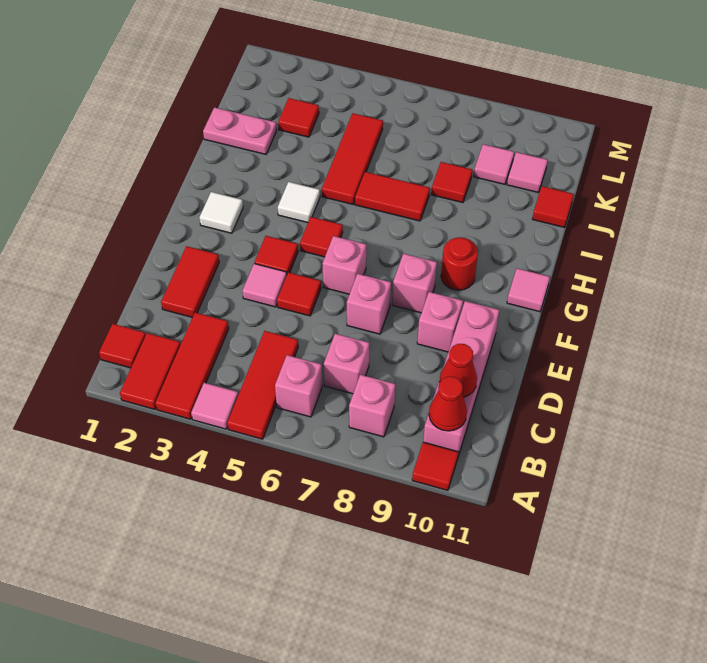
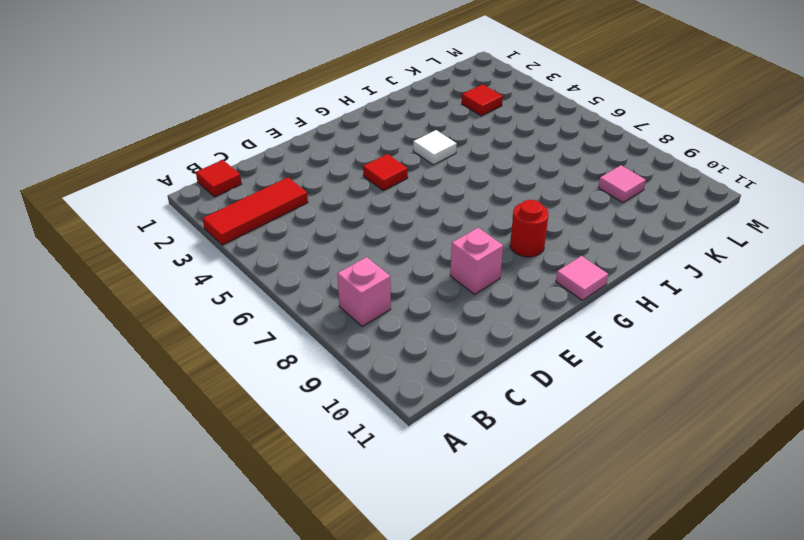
none -> red 1x2 tile [120,333,181,409]
none -> pink 1x1 tile [191,383,238,429]
none -> red 1x3 tile [227,331,298,439]
none -> red 1x1 tile [412,442,459,490]

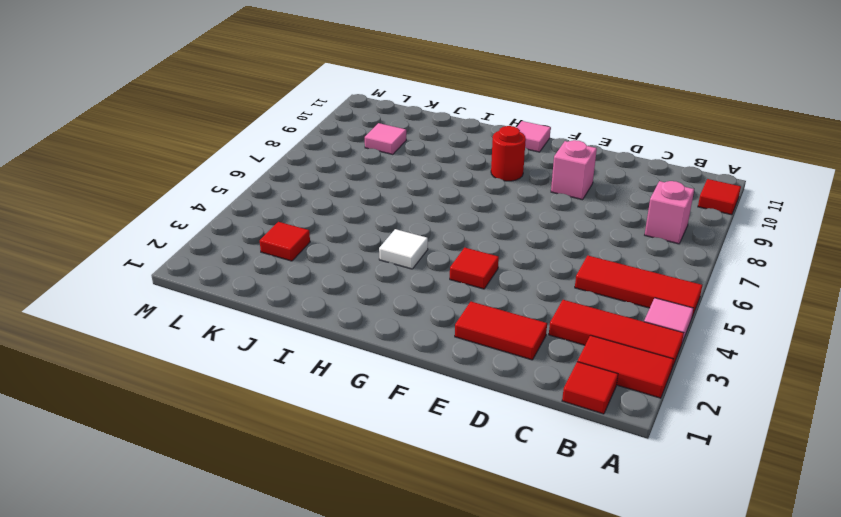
none -> pink 1x1 brick [275,355,322,417]
none -> pink 1x4 brick [423,301,499,456]
none -> pink 1x1 brick [324,334,369,394]
none -> pink 1x1 tile [242,264,287,307]

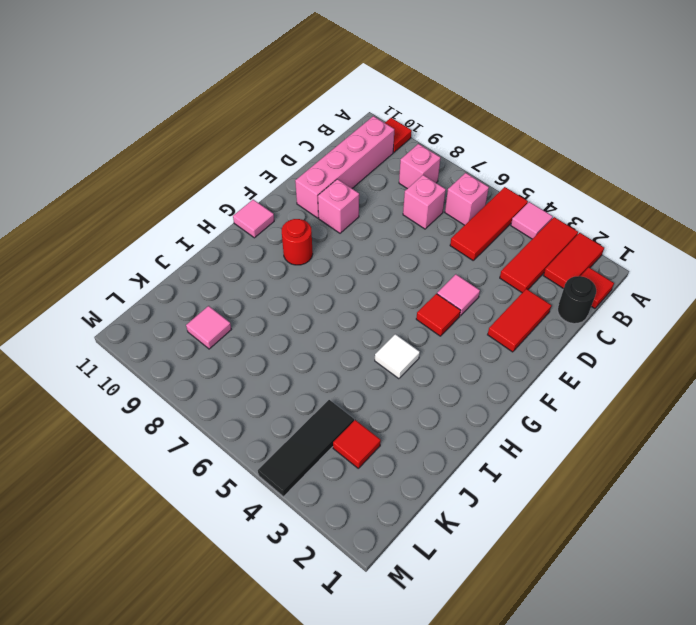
black 1x1 round brick [558,276,596,324] -> none
black 1x3 tile [258,400,354,497] -> none
none -> red 1x1 tile [277,272,321,316]
none -> pink 1x1 brick [347,274,391,334]
none -> pink 1x1 brick [322,236,366,294]
none -> pink 1x1 brick [392,254,437,313]

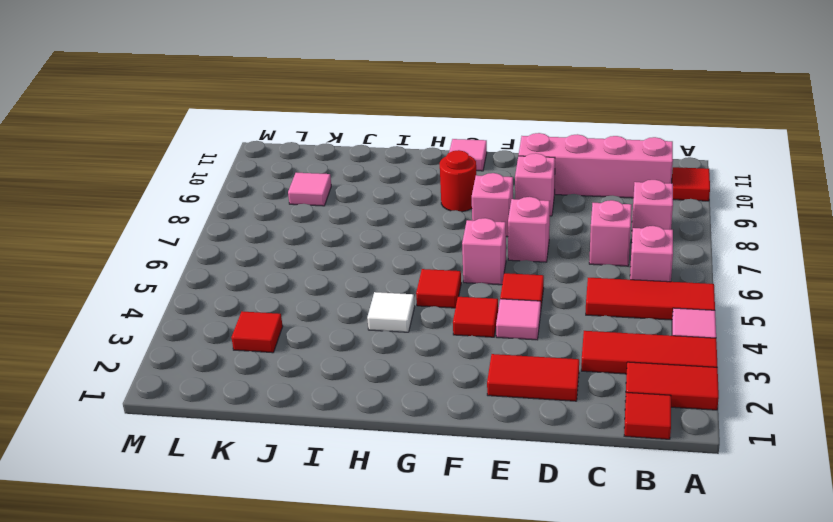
none -> white 1x1 tile [199,192,243,233]
none -> red 1x3 tile [322,113,383,204]
none -> red 1x2 tile [355,172,430,221]
none -> pink 1x2 plate [203,107,277,154]

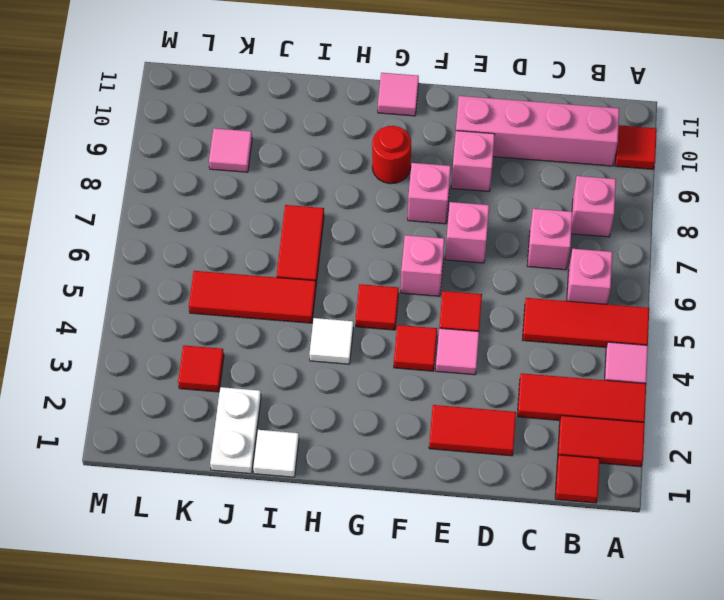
white 1x1 tile [253,430,299,477] -> white 1x1 tile moved to [199,192,243,233]
white 1x2 plate [210,387,261,474] -> pink 1x2 plate [203,107,277,154]
none -> red 1x1 tile [431,162,472,203]
none -> red 1x1 tile [533,186,574,227]
none -> pink 1x1 tile [507,152,548,193]
none -> red 1x1 cone [429,377,467,431]

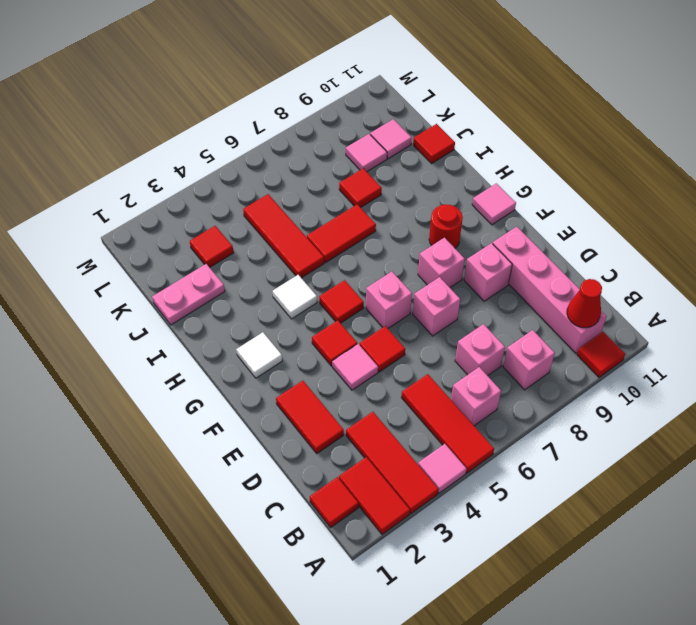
none -> red 1x1 cone [440,344,477,397]

